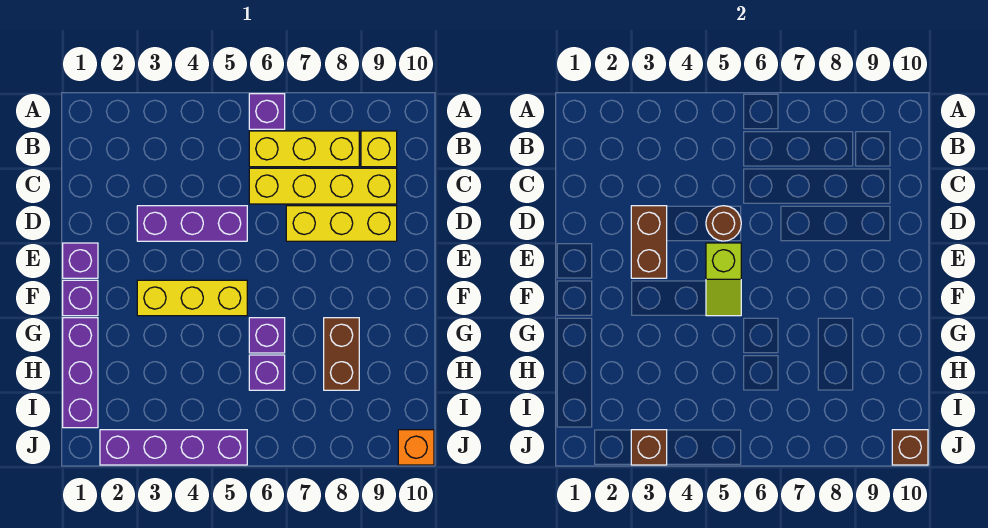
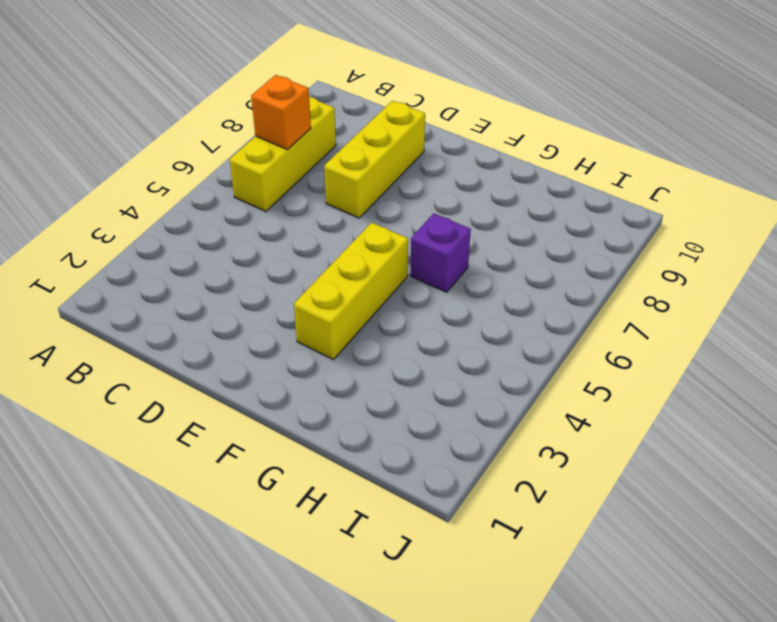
orange 1x1 brick [251,75,311,149] -> orange 1x1 brick moved to [398,430,434,465]
none -> purple 1x1 brick [249,94,285,129]
none -> yellow 1x1 brick [361,131,397,167]
none -> yellow 1x4 brick [249,168,397,204]

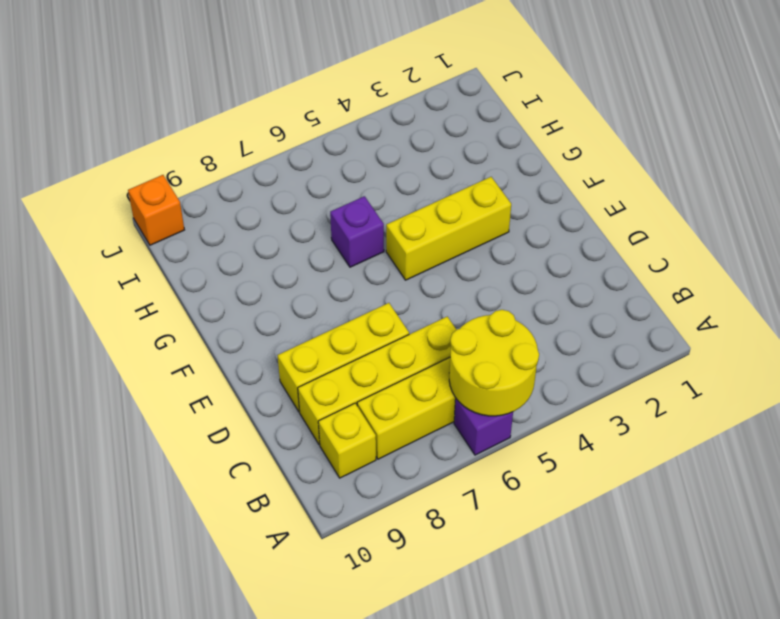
yellow 2x2 round brick [449,310,539,416] -> none
none -> purple 1x3 brick [137,206,247,241]
none -> purple 1x1 brick [63,243,98,278]
none -> purple 1x1 brick [63,280,98,316]

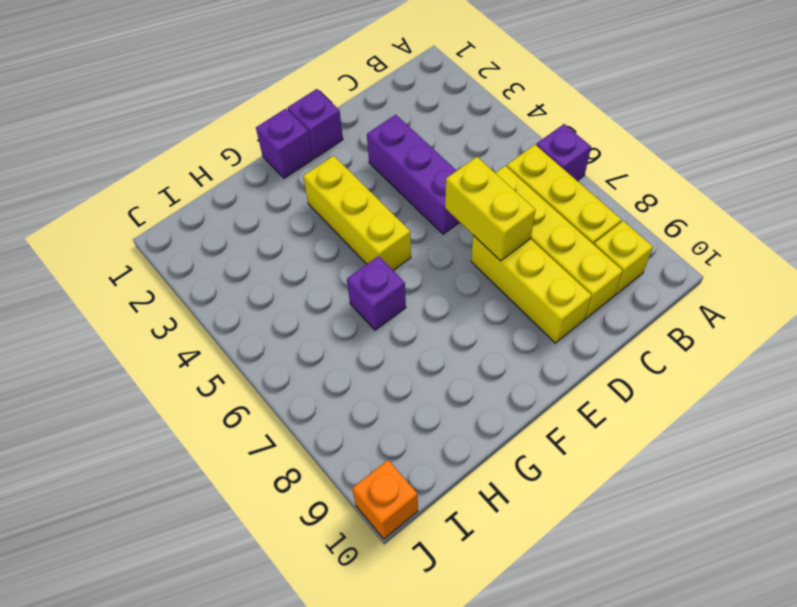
yellow 1x2 brick [445,157,535,261] -> none
none -> purple 1x3 brick [63,318,98,428]
none -> brown 1x2 brick [324,318,359,390]
none -> purple 1x1 brick [249,355,285,390]

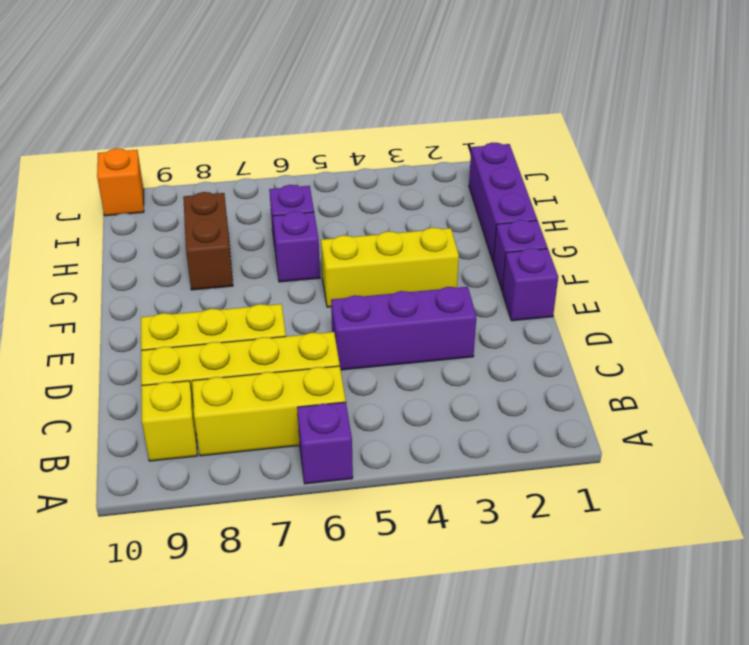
none -> purple 1x4 brick [100,430,247,465]
none -> brown 1x2 brick [631,206,667,278]
none -> brown 1x1 round brick [706,206,741,241]

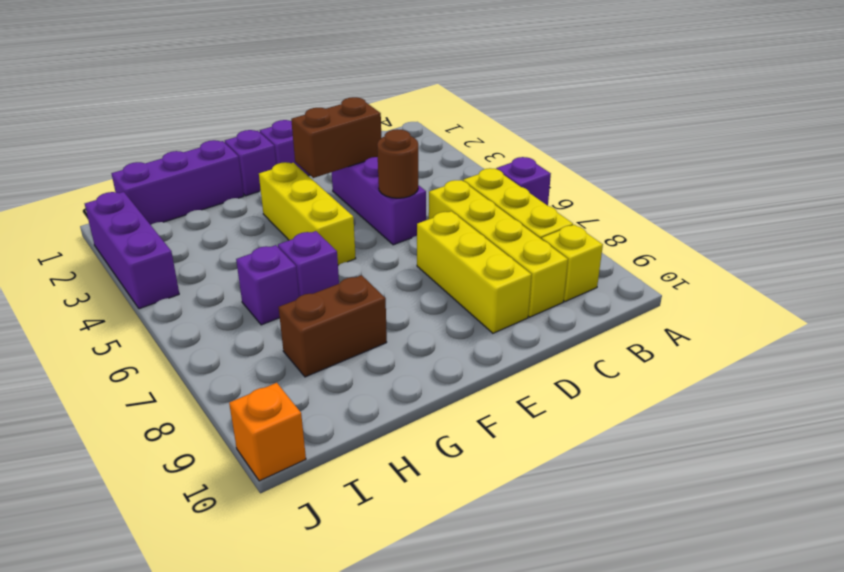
purple 1x3 brick [85,192,179,309] -> purple 1x4 brick [100,430,247,465]
none -> lime 1x2 slope [706,243,741,316]
none -> brown 1x1 brick [631,430,667,465]
none -> brown 1x1 brick [892,430,928,465]

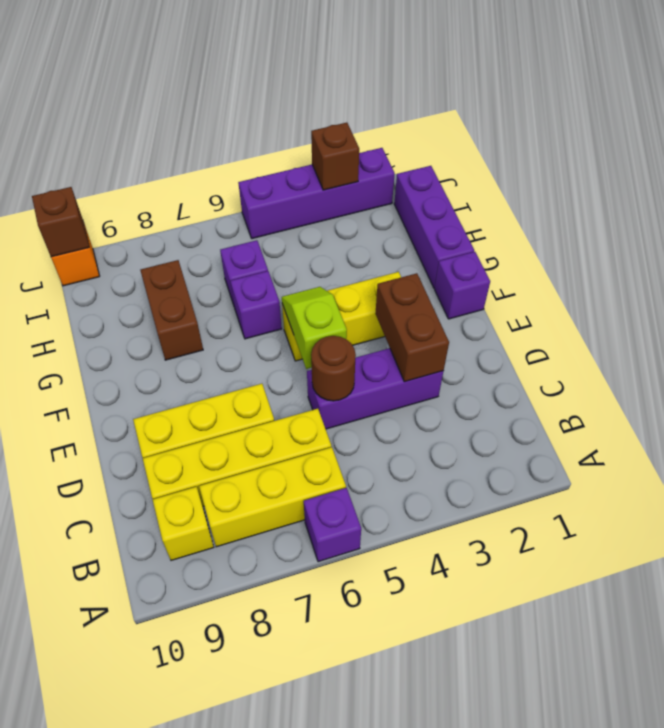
none -> purple 1x1 brick [63,243,98,278]

